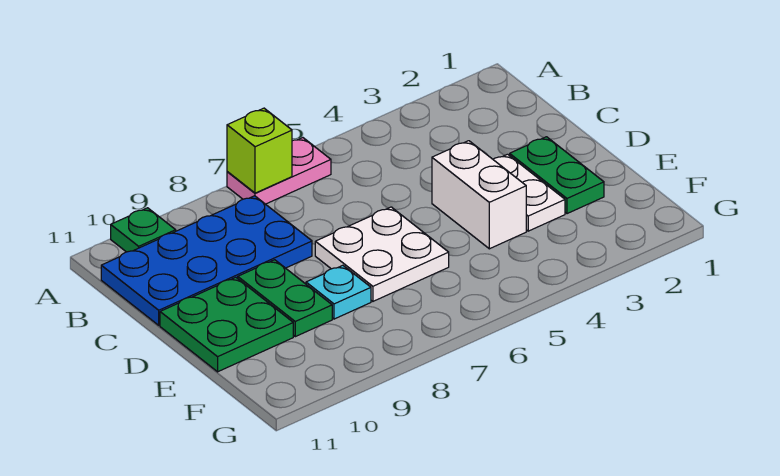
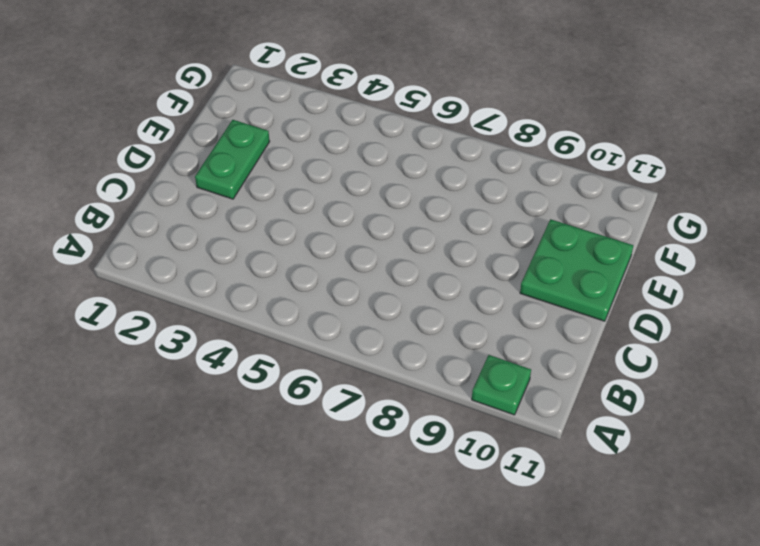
none -> pink 1x2 plate [227,138,331,204]
none -> blue 2x4 plate [101,196,312,325]

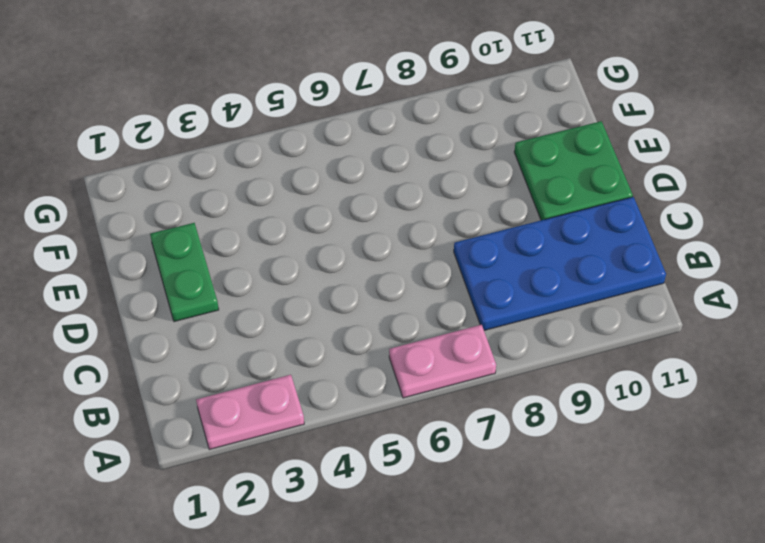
pink 1x2 plate [196,375,304,450] -> none
none -> green 1x1 plate [111,208,176,252]
none -> white 1x2 plate [493,154,565,231]

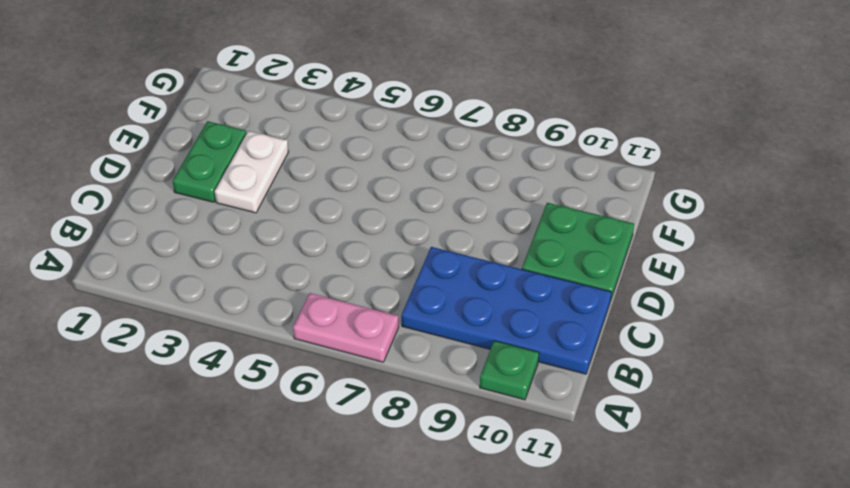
none -> white 1x2 brick [432,141,526,249]
none -> white 2x2 plate [315,207,449,301]

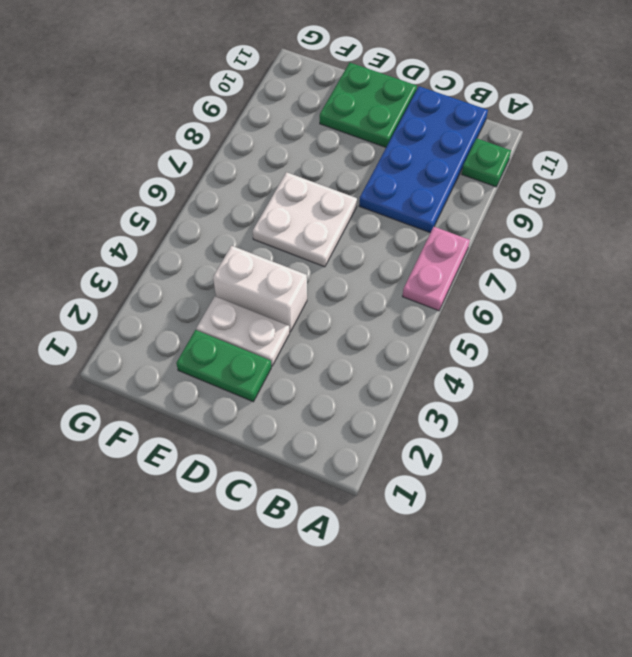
none -> green 1x2 plate [238,260,332,337]
none -> cyan 1x1 plate [306,265,371,319]

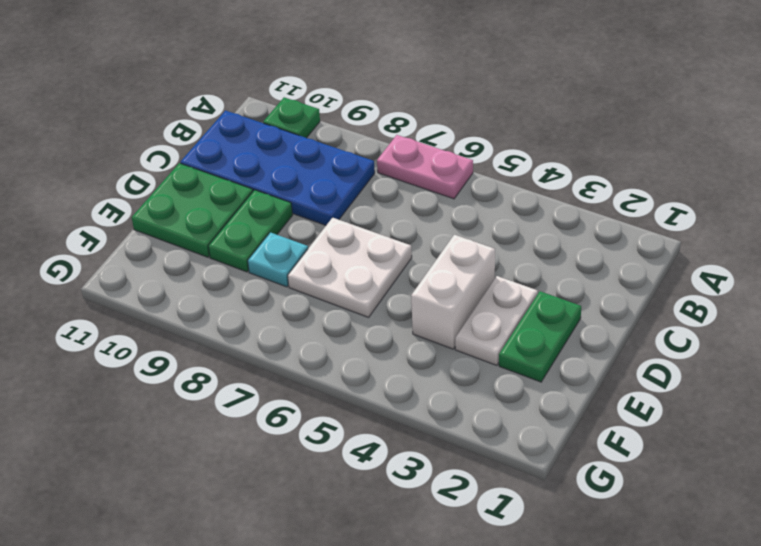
none -> lime 1x1 brick [227,108,292,193]

